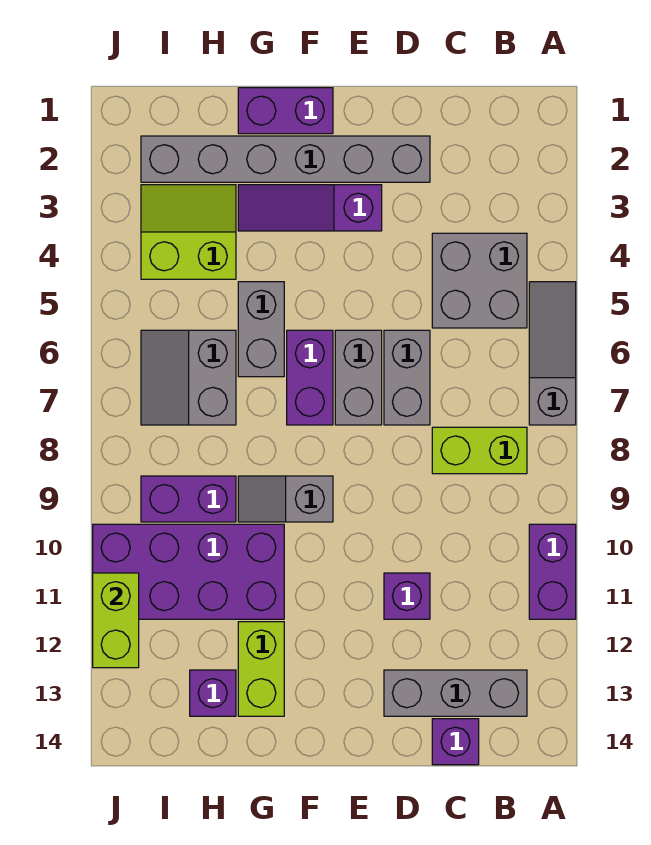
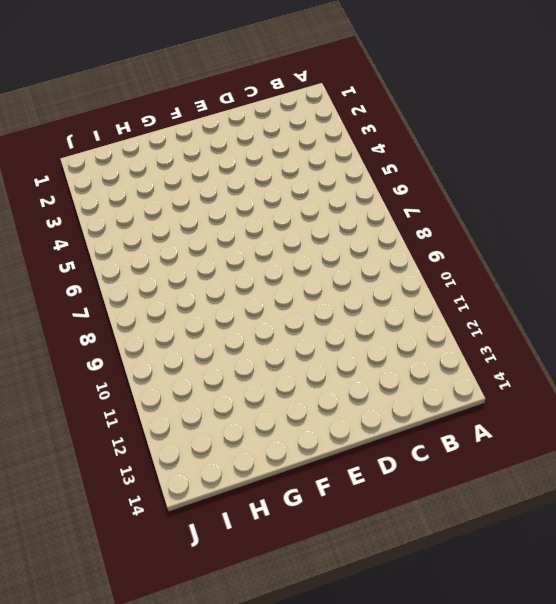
none -> grey 1x3 slope [529,282,576,425]
none -> purple 1x2 brick [529,524,576,619]
none -> grey 2x2 brick [432,233,527,328]

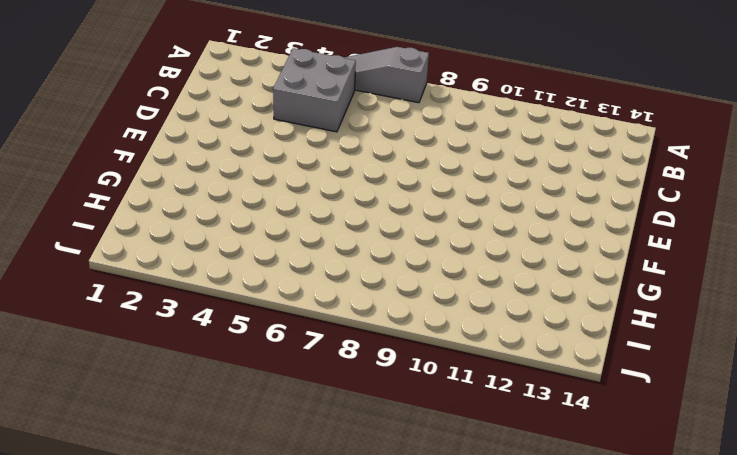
none -> purple 1x2 brick [529,524,576,619]
none -> lime 1x2 brick [432,427,527,474]
none -> grey 1x3 brick [384,670,527,716]

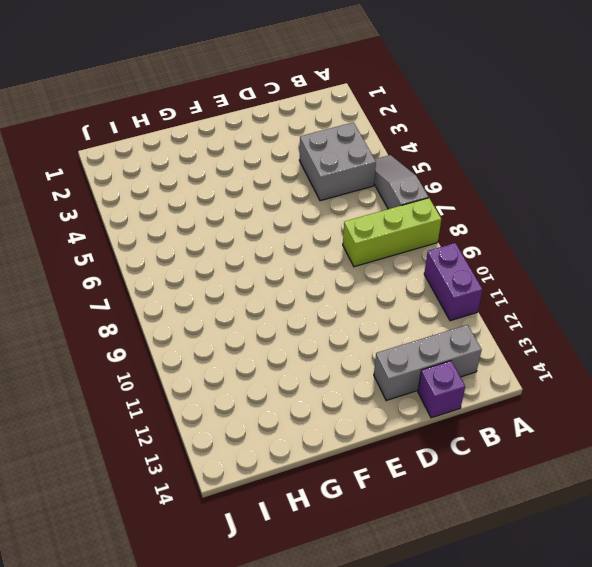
lime 1x3 brick [343,198,441,267] -> lime 1x2 brick [432,427,527,474]
none -> grey 1x6 brick [141,136,430,182]
none -> grey 1x2 brick [384,330,430,425]
none -> purple 1x1 brick [384,573,430,619]

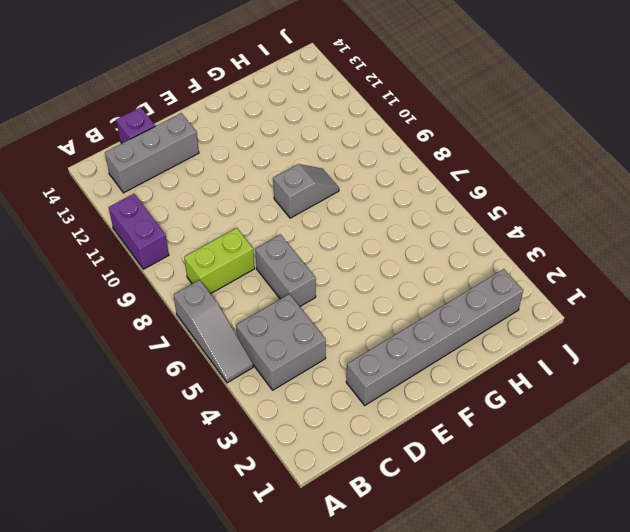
none -> purple 1x1 brick [384,573,430,619]
none -> purple 1x3 slope [238,185,382,231]
none -> grey 1x2 brick [335,330,382,425]

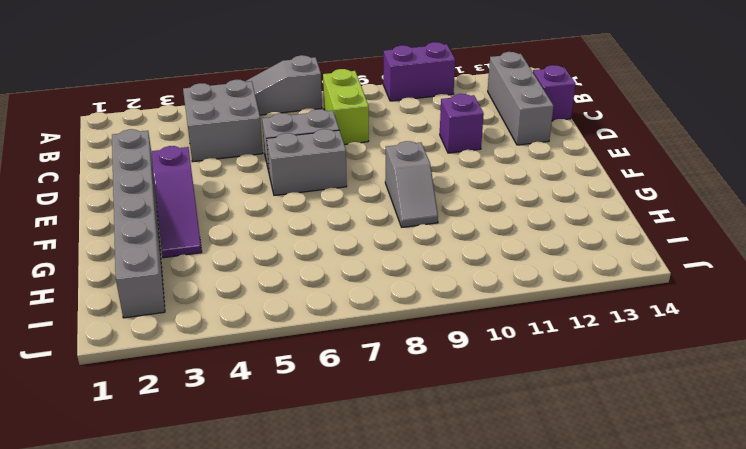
none -> purple 1x2 brick [238,88,333,134]
none -> purple 1x2 brick [287,330,333,425]
none -> grey 1x2 brick [238,282,284,377]

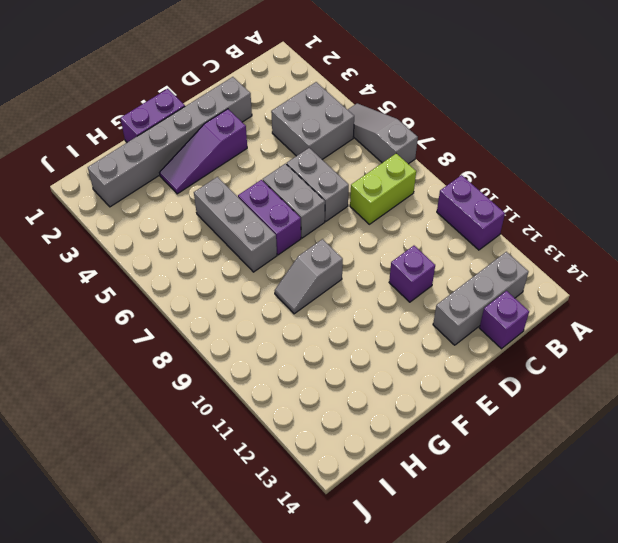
grey 1x3 brick [194,177,277,272] -> grey 1x2 brick [238,282,284,377]
none -> purple 2x4 brick [93,524,284,619]
none -> lime 1x2 brick [238,622,284,716]
none -> lime 2x2 slope [141,185,236,279]

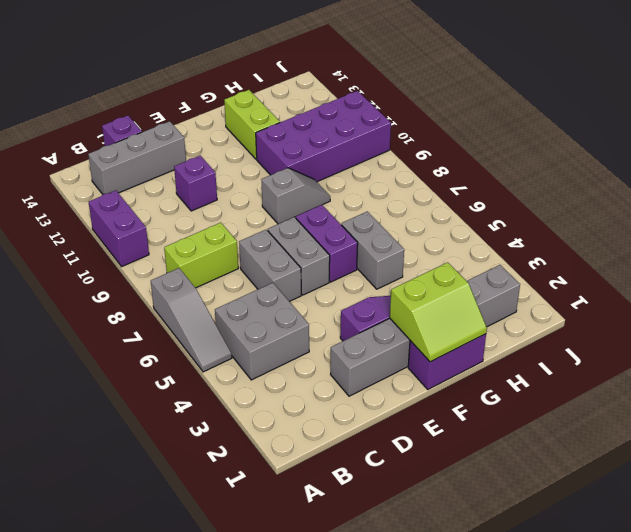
lime 2x2 slope [390,262,487,362] -> lime 2x2 slope moved to [141,185,236,279]
none -> grey 2x2 slope [141,330,236,425]
none -> purple 1x2 brick [141,476,236,522]
none -> purple 1x1 brick [190,670,236,716]

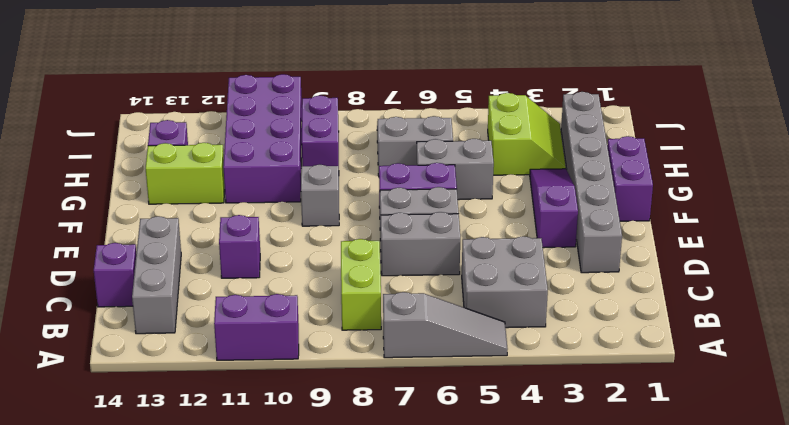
none -> lime 1x2 brick [93,573,139,668]

